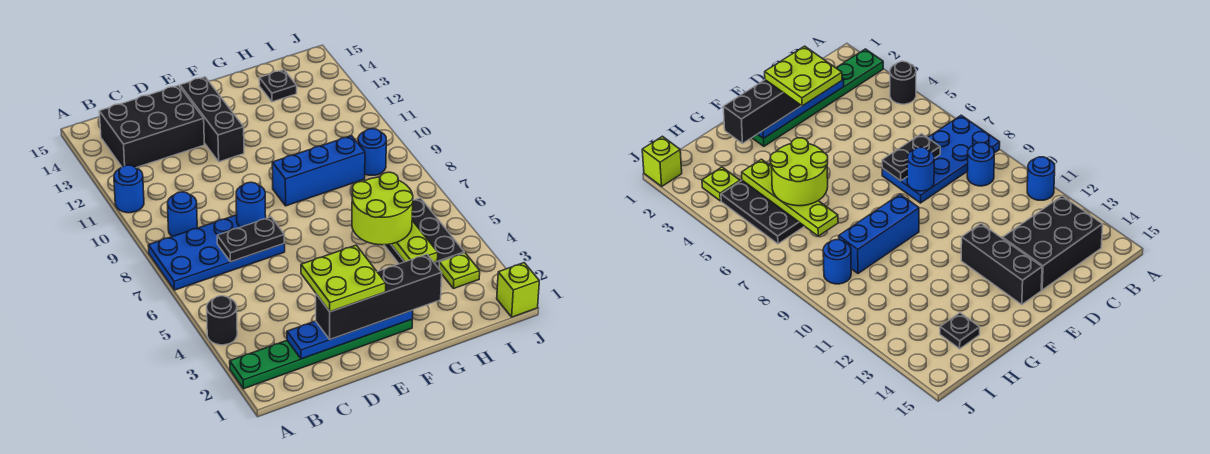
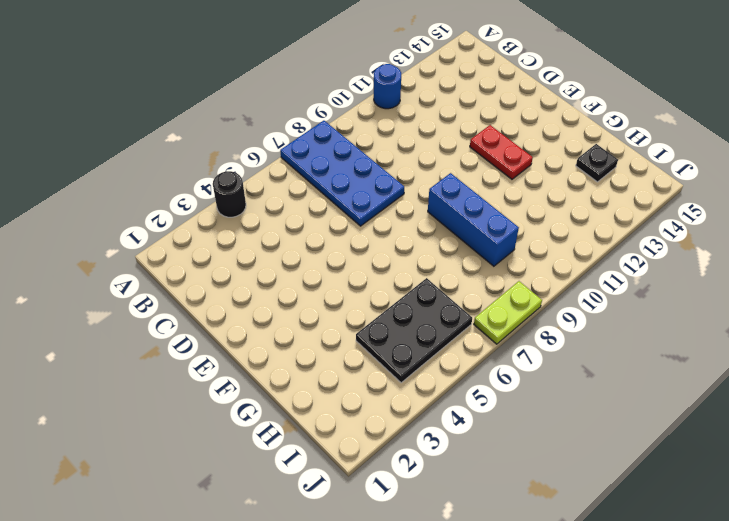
red 1x2 plate [470,125,533,179] -> black 1x3 brick [180,77,244,162]
lime 1x2 plate [474,281,542,344] -> none
none -> green 1x6 plate [230,320,412,389]
none -> blue 1x1 round brick [168,192,197,237]
none -> black 2x3 brick [99,85,204,168]

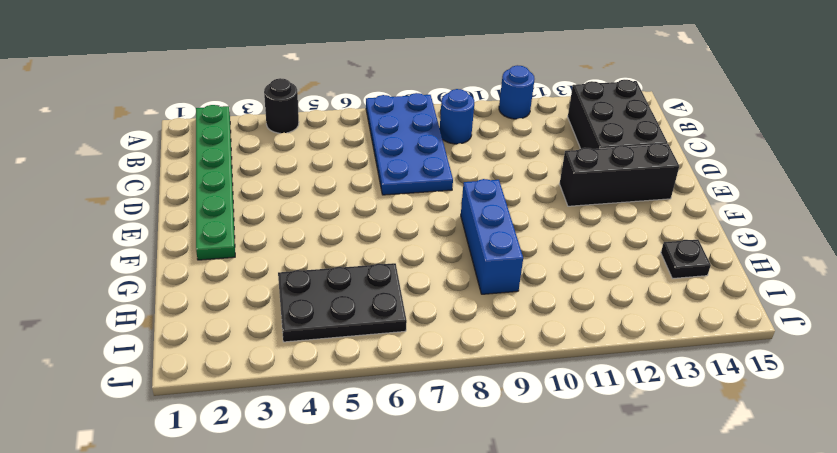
none -> lime 1x1 plate [439,253,480,289]
none -> blue 1x1 round brick [358,129,386,175]
none -> lime 1x1 brick [497,263,539,317]

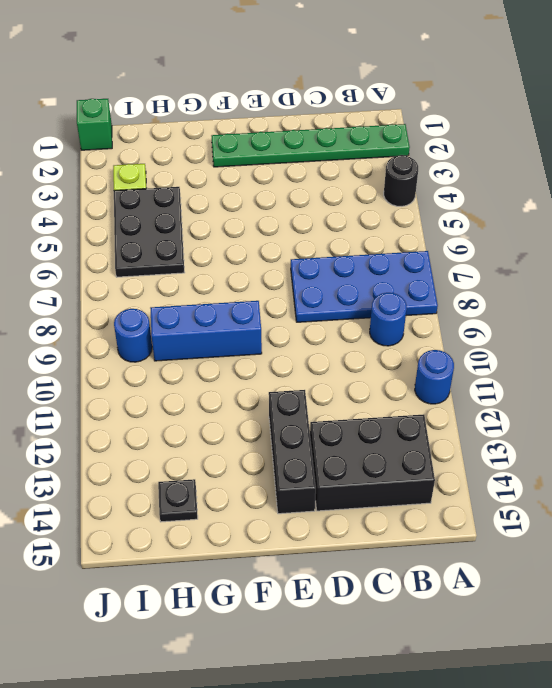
green 1x1 brick [77,99,112,150] -> lime 1x1 brick [497,263,539,317]
none -> blue 1x4 plate [287,310,413,359]
none -> black 1x2 plate [217,217,284,262]
none -> blue 1x1 round brick [236,182,266,227]

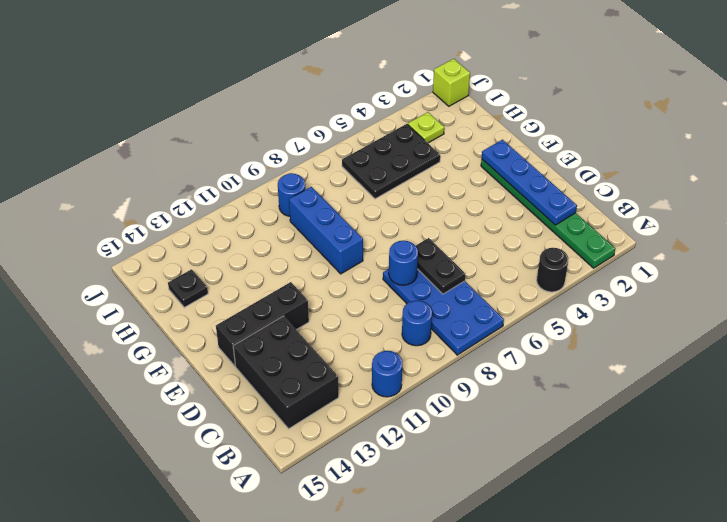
none -> lime 1x4 plate [391,221,438,262]
none -> black 1x4 brick [316,254,442,339]
none -> lime 2x2 round brick [352,172,413,245]

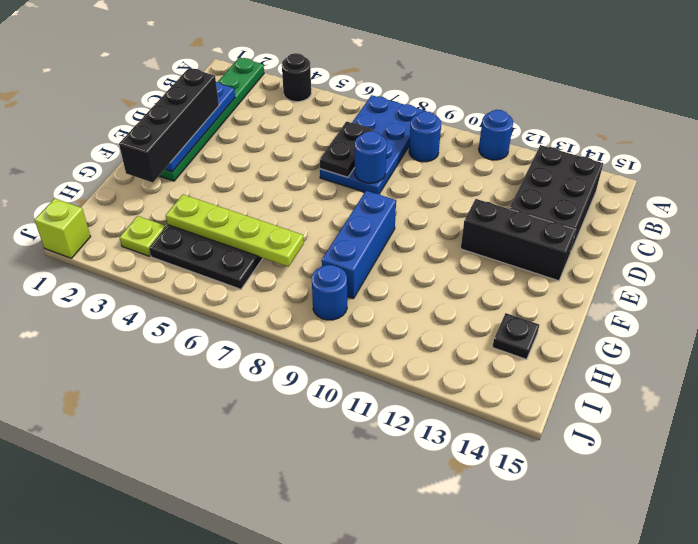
none -> lime 2x2 round brick [352,172,413,245]
none -> lime 2x2 plate [301,245,386,312]

